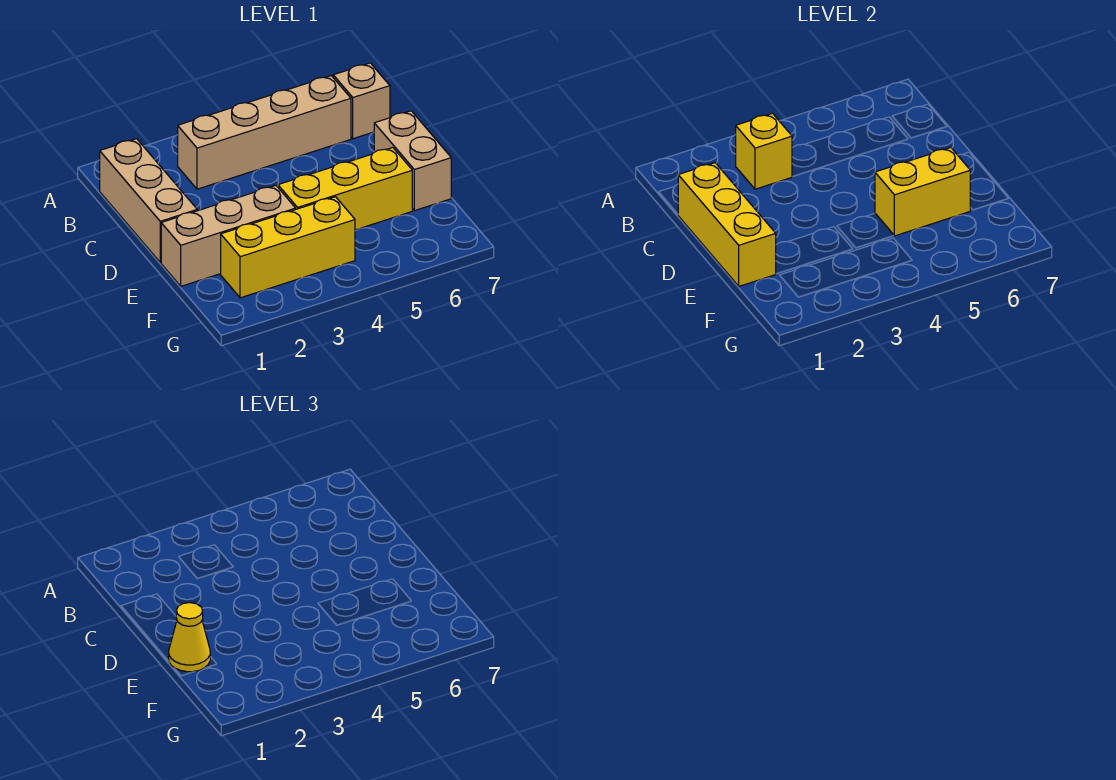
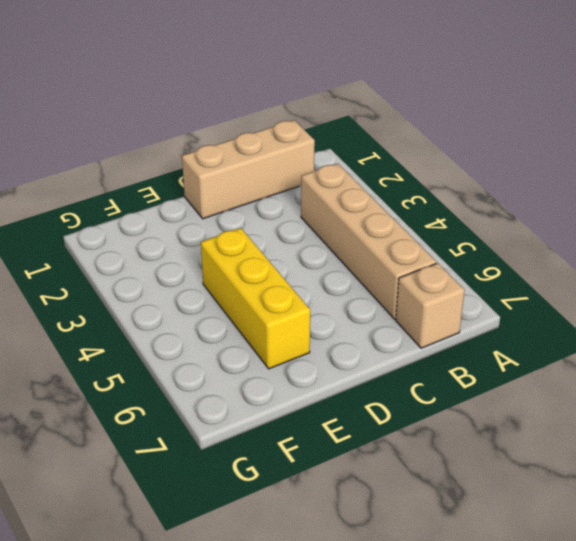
none -> tan 1x2 brick [374,111,451,211]
none -> tan 1x3 brick [161,186,296,286]

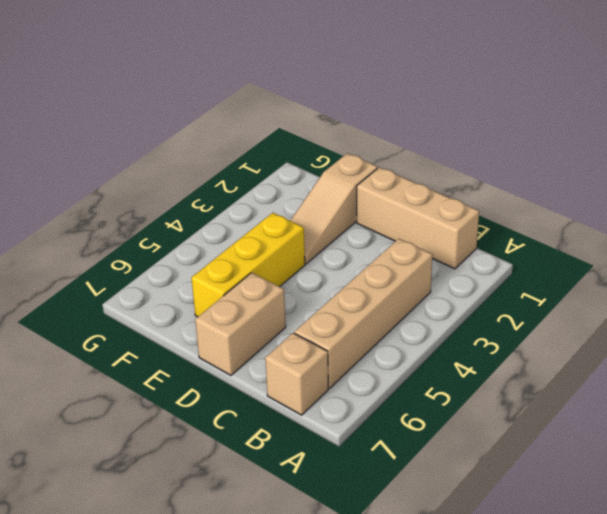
tan 1x2 brick [195,273,286,375] -> tan 1x2 brick turned to [374,111,451,211]
tan 1x3 slope [290,153,378,264] -> tan 1x3 brick [161,186,296,286]
none -> yellow 1x3 brick [221,197,355,298]
none -> yellow 1x1 brick [736,113,792,189]

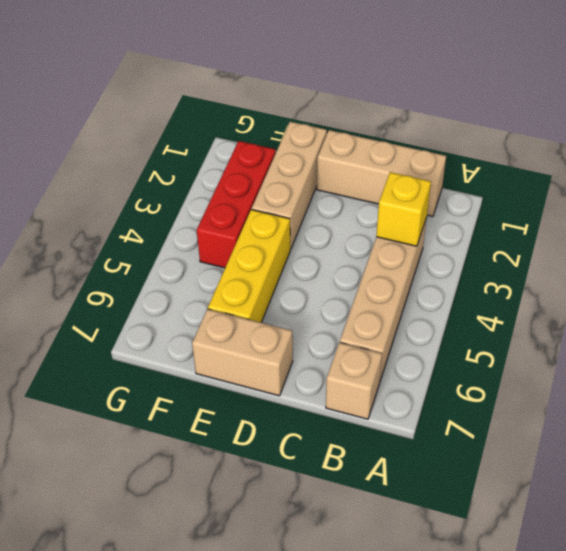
red 1x3 brick [197,141,276,268] -> yellow 1x3 brick [221,197,355,298]
none -> yellow 1x3 brick [678,163,776,286]
none -> yellow 1x2 brick [875,148,970,236]

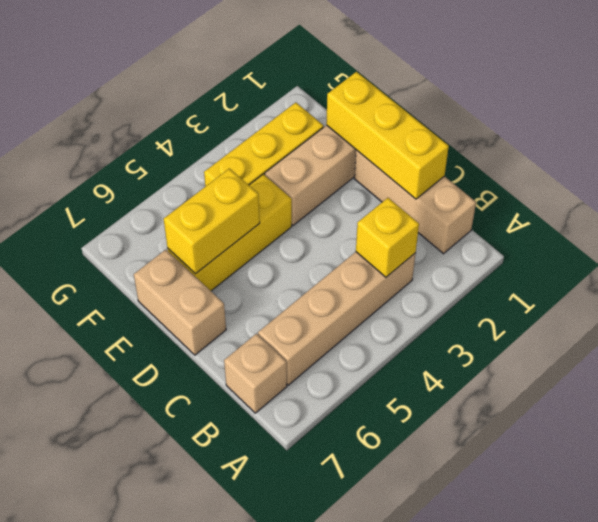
none -> yellow 1x1 cone [169,603,210,672]

